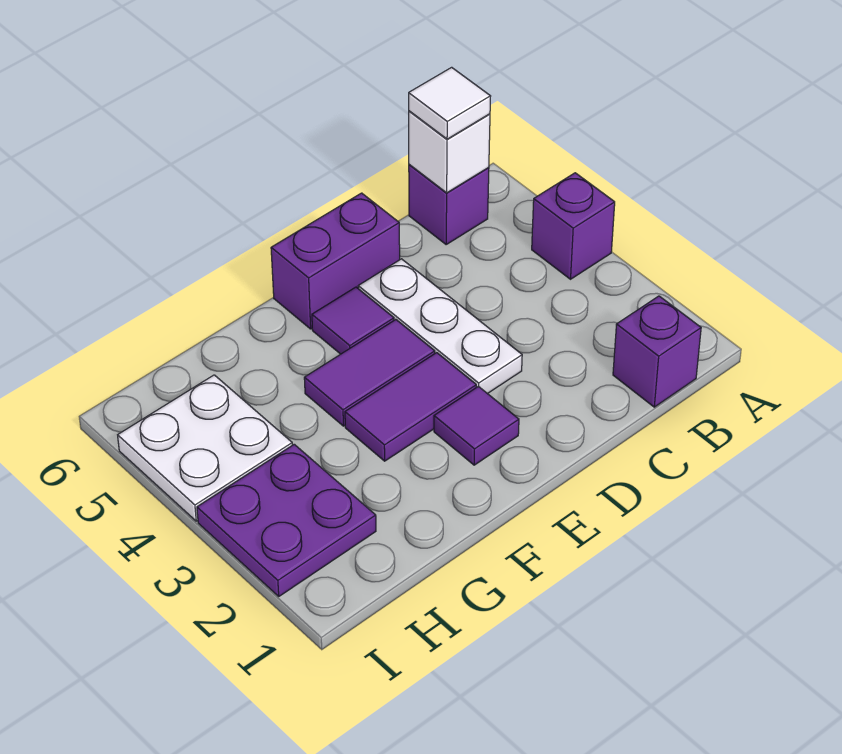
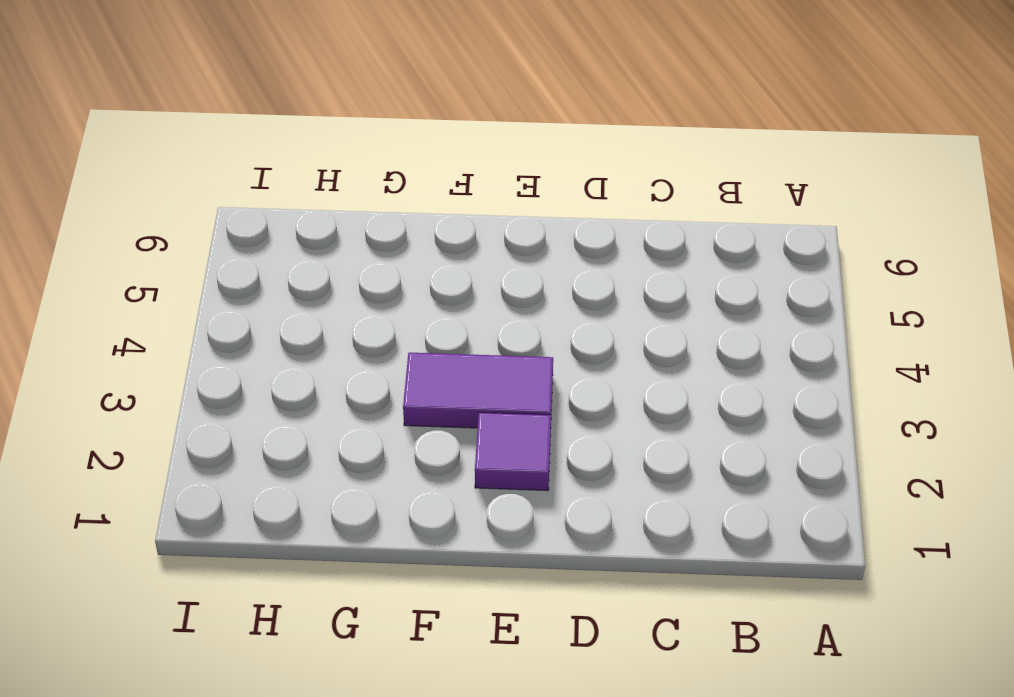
none -> purple 1x1 brick [532,173,615,279]
none -> purple 1x1 brick [613,296,701,407]
none -> purple 1x1 brick [409,165,489,244]

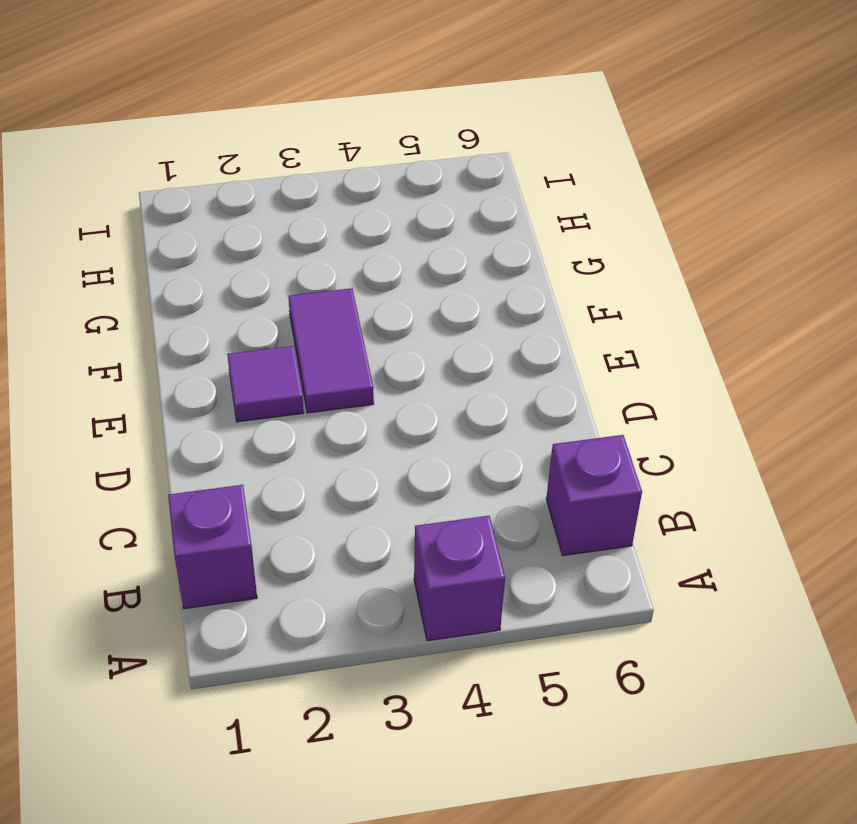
none -> white 1x3 plate [358,259,522,394]
none -> purple 1x2 brick [271,193,400,329]
none -> purple 1x2 tile [304,320,435,426]

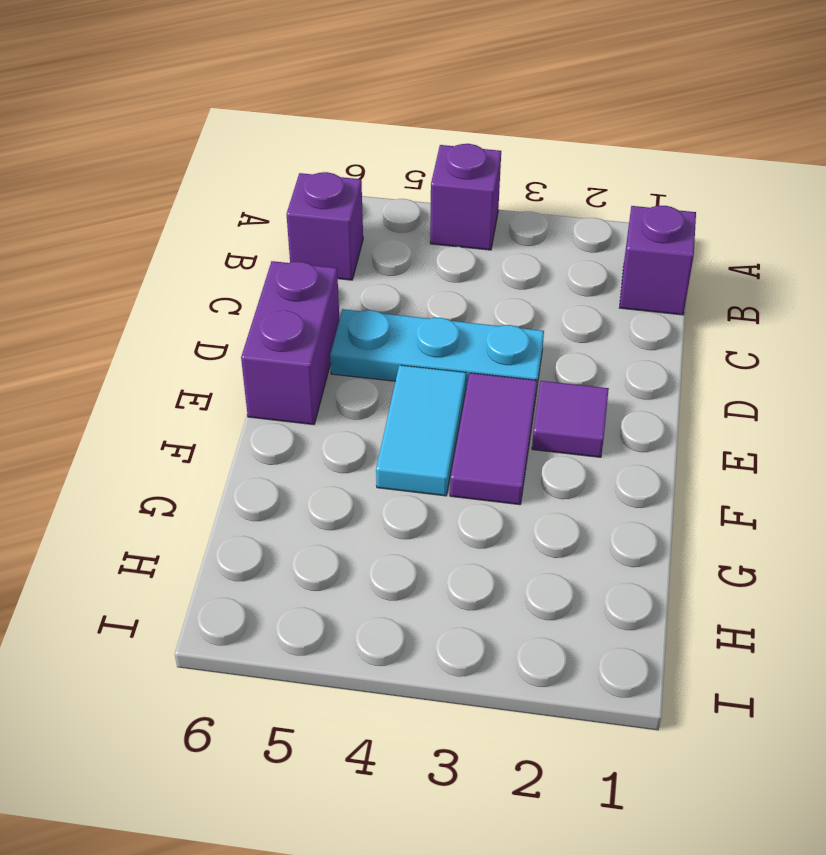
cyan 1x3 plate [330,309,544,392] -> white 1x3 plate [358,259,522,394]
cyan 1x2 tile [376,365,466,496] -> purple 1x2 tile [304,320,435,426]
none -> purple 1x1 tile [312,287,394,354]
none -> purple 2x2 plate [197,444,376,596]
none -> white 2x2 plate [118,375,292,521]

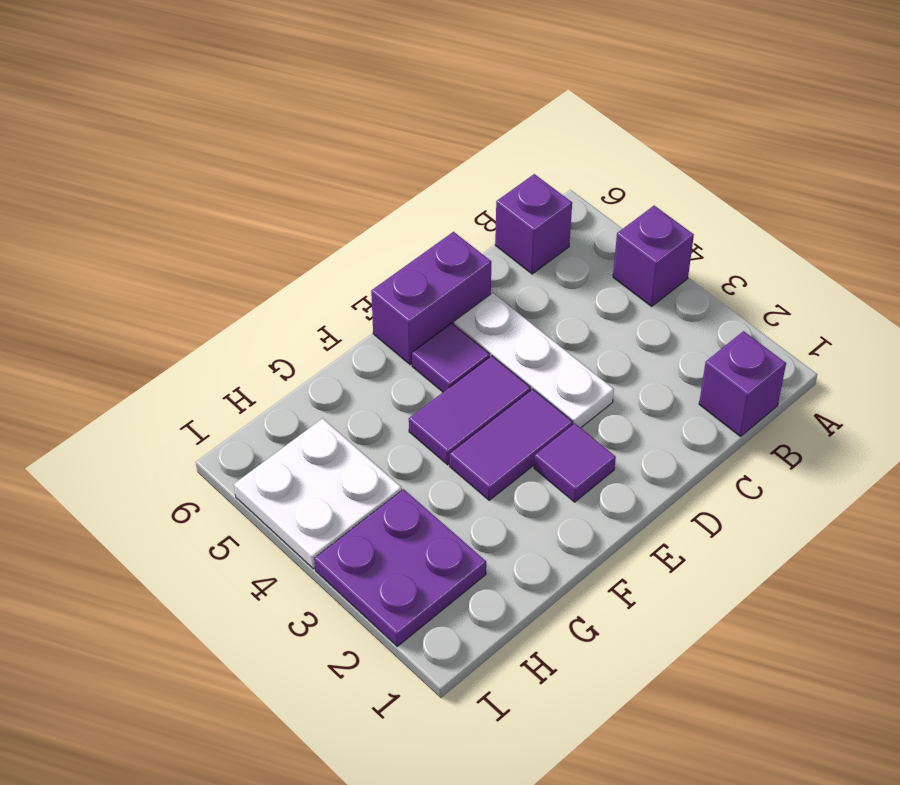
none -> white 1x1 brick [409,111,490,193]
none -> white 1x1 tile [409,67,491,139]

